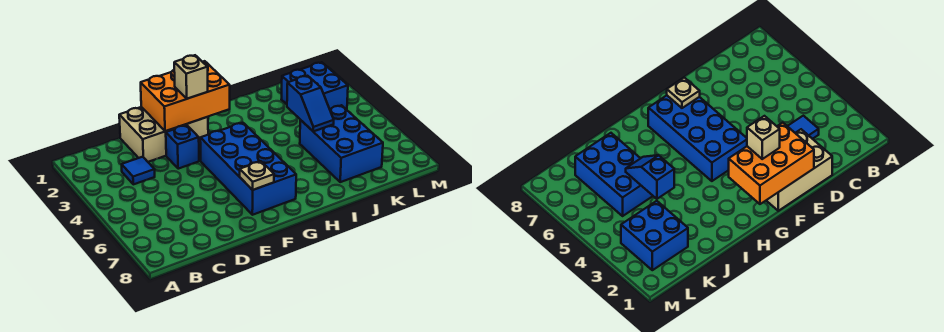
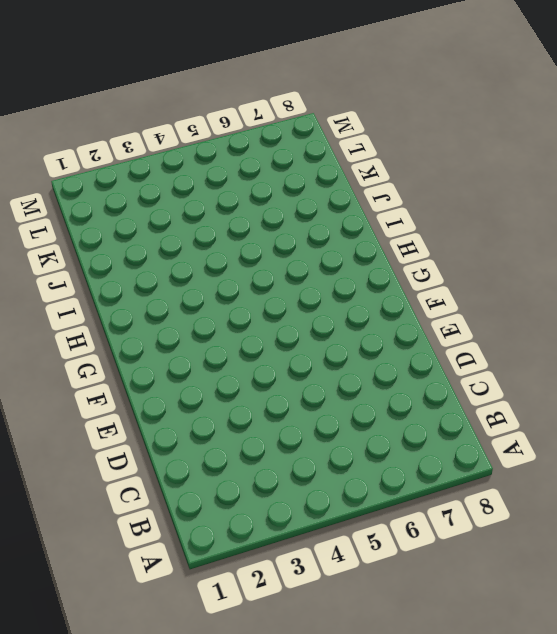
none -> blue 1x1 tile [122,157,155,184]
none -> tan 2x3 brick [119,107,208,162]

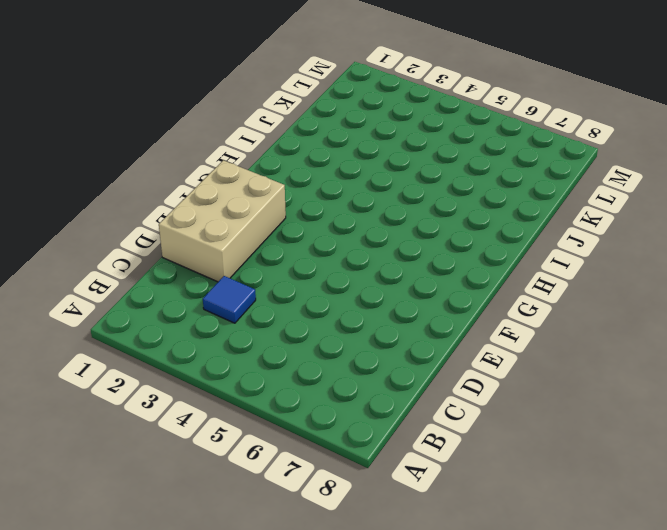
none -> blue 1x1 brick [166,125,199,169]
none -> blue 2x4 brick [200,123,296,215]

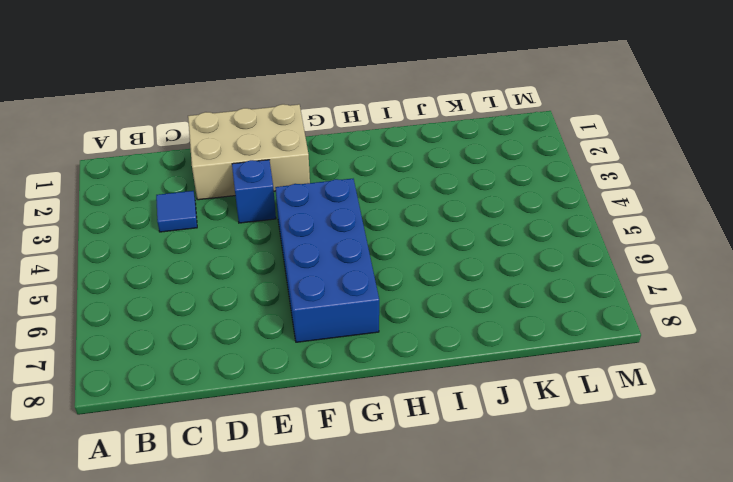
none -> blue 2x3 brick [300,105,383,182]
none -> blue 2x2 brick [281,62,348,109]

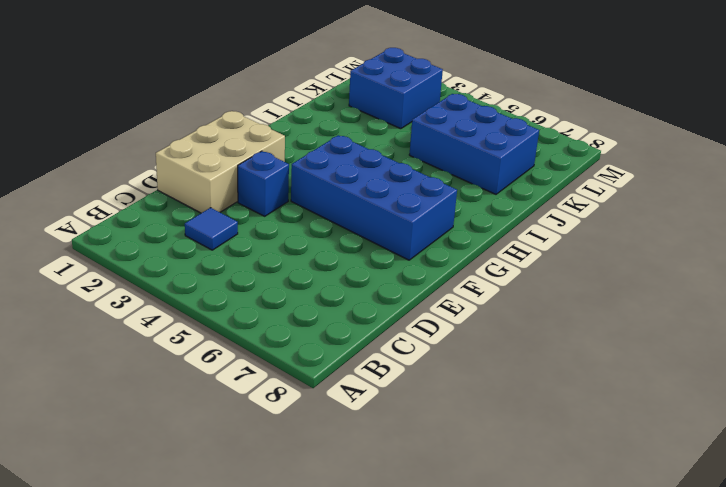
none -> orange 2x3 brick [141,61,230,131]
none -> tan 1x1 plate [240,161,274,190]

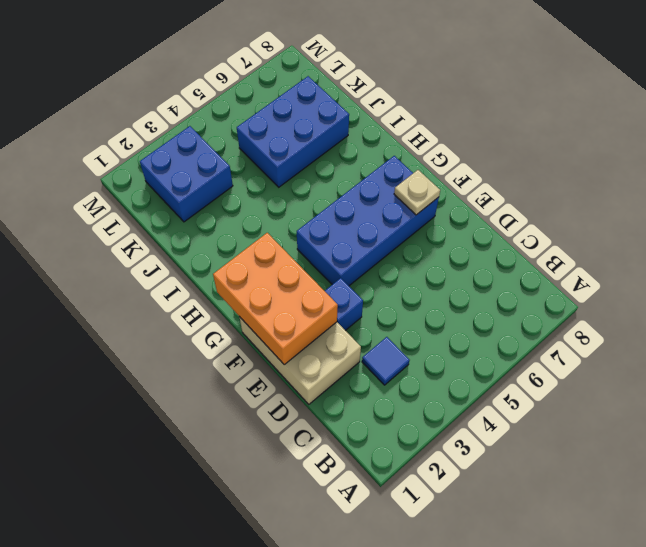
none -> blue 1x2 slope [287,76,334,131]
none -> tan 1x1 brick [174,55,208,99]

